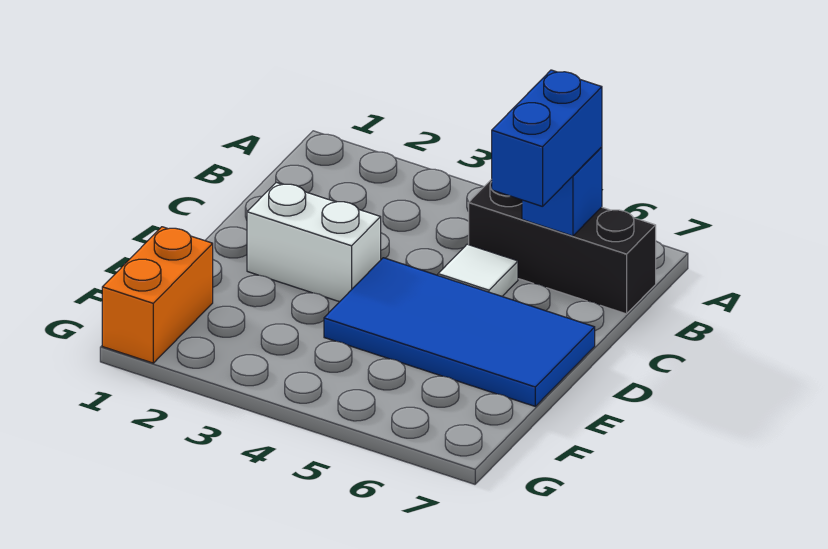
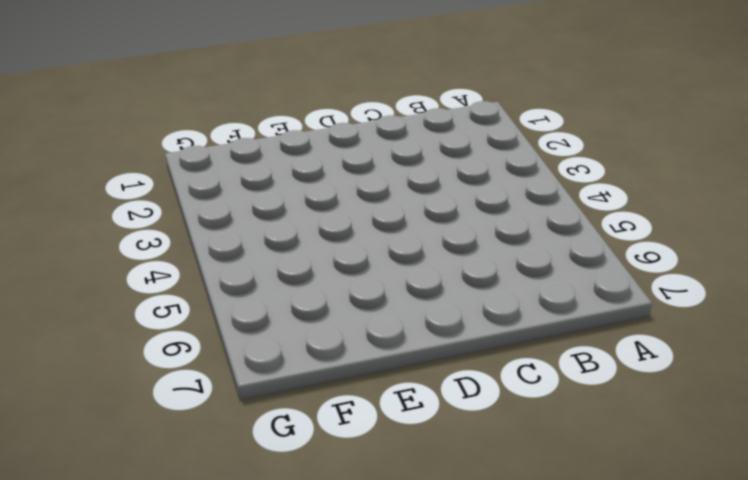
none -> black 1x3 brick [469,179,656,314]
none -> white 1x1 tile [438,244,518,296]

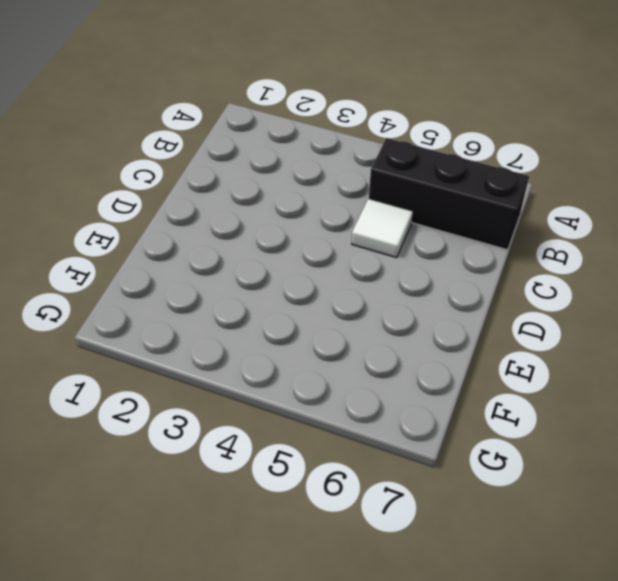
none -> white 1x2 brick [247,182,381,302]
none -> blue 2x4 tile [324,258,595,406]

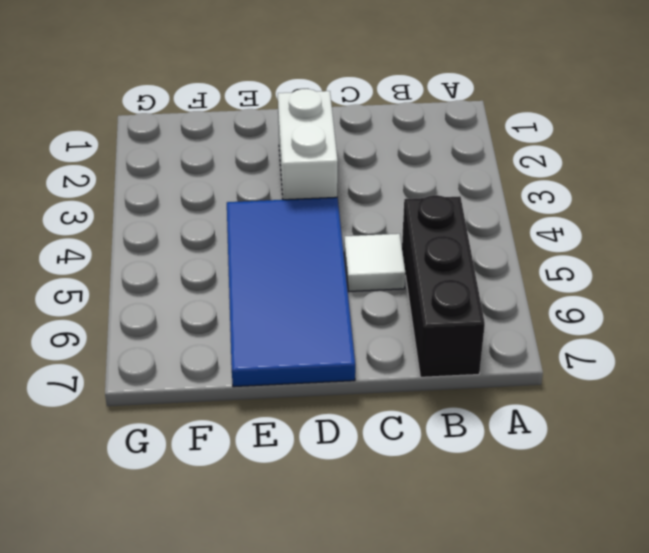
none -> orange 1x2 brick [102,227,213,363]
none -> blue 1x1 brick [522,147,602,236]

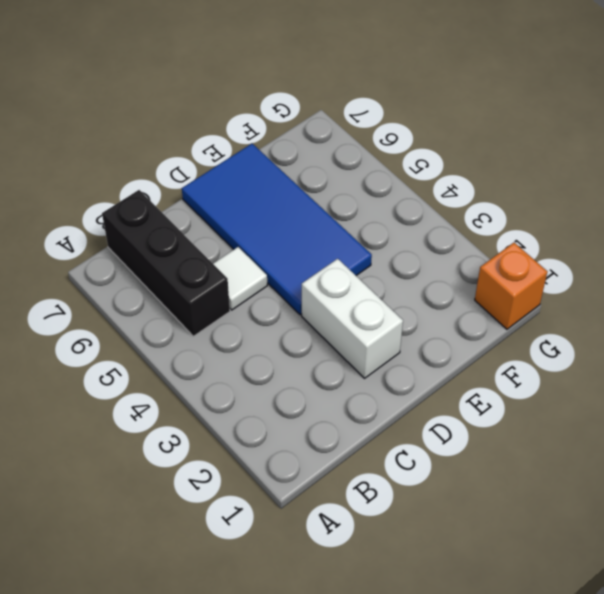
orange 1x1 brick [475,243,547,329] -> orange 1x2 brick [102,227,213,363]
none -> blue 1x1 brick [522,147,602,236]
none -> blue 1x2 brick [492,70,602,207]

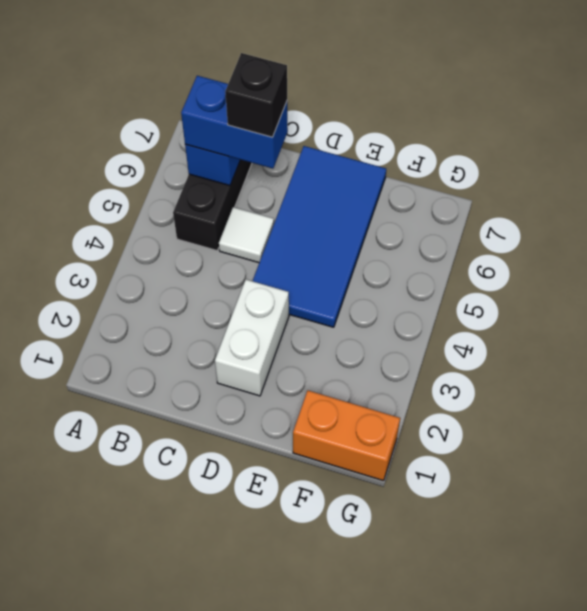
black 1x1 brick [225,53,287,137] -> none

